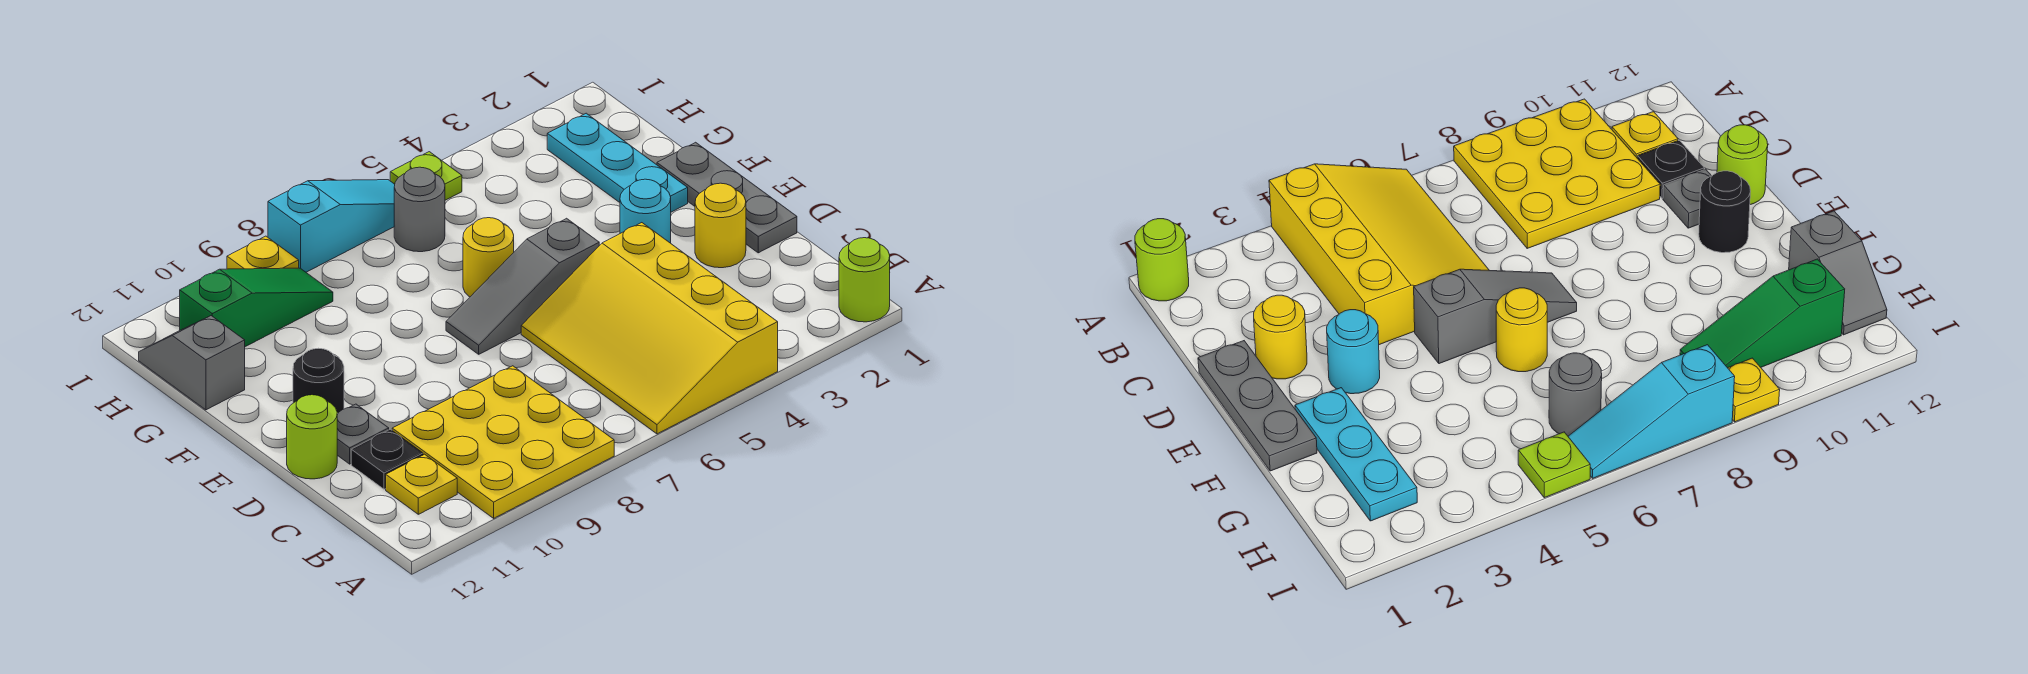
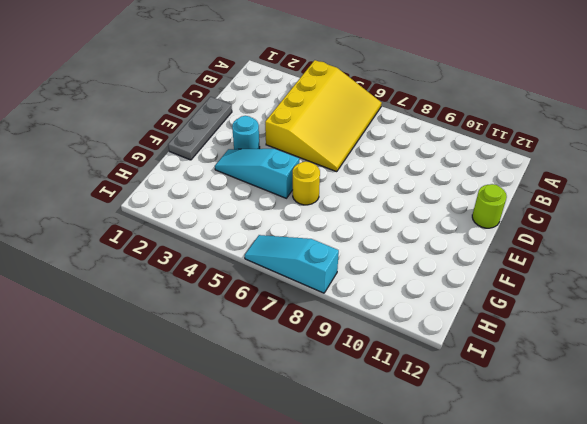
cyan 1x3 slope [215,149,299,198] -> none
none -> lime 1x1 round brick [839,238,890,322]
none -> yellow 3x3 plate [392,366,614,518]
none -> yellow 1x1 plate [386,454,457,514]

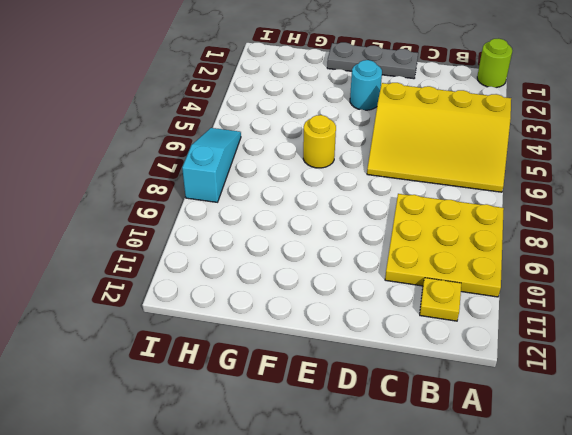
none -> black 1x1 plate [351,429,423,489]
none -> yellow 1x1 round brick [695,183,746,268]
none -> grey 1x1 plate [337,404,389,464]

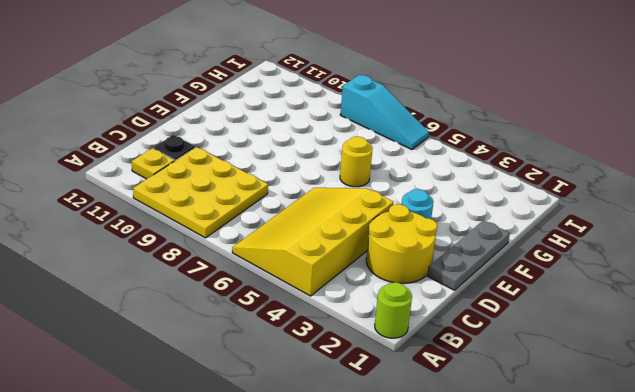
yellow 2x2 round brick [366,204,437,283] -> yellow 1x1 round brick [695,183,746,268]
none -> grey 1x1 plate [337,404,389,464]
none -> lime 1x1 round brick [287,395,337,479]
none -> grey 1x3 slope [446,218,599,354]

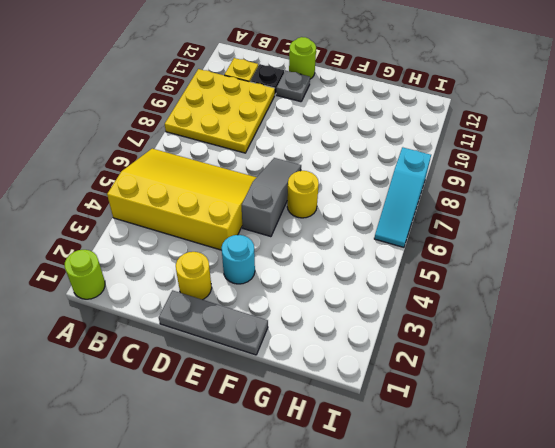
none -> black 1x1 round brick [293,348,344,414]
none -> cyan 1x3 plate [547,113,688,212]
none -> grey 1x2 slope [139,316,245,410]

